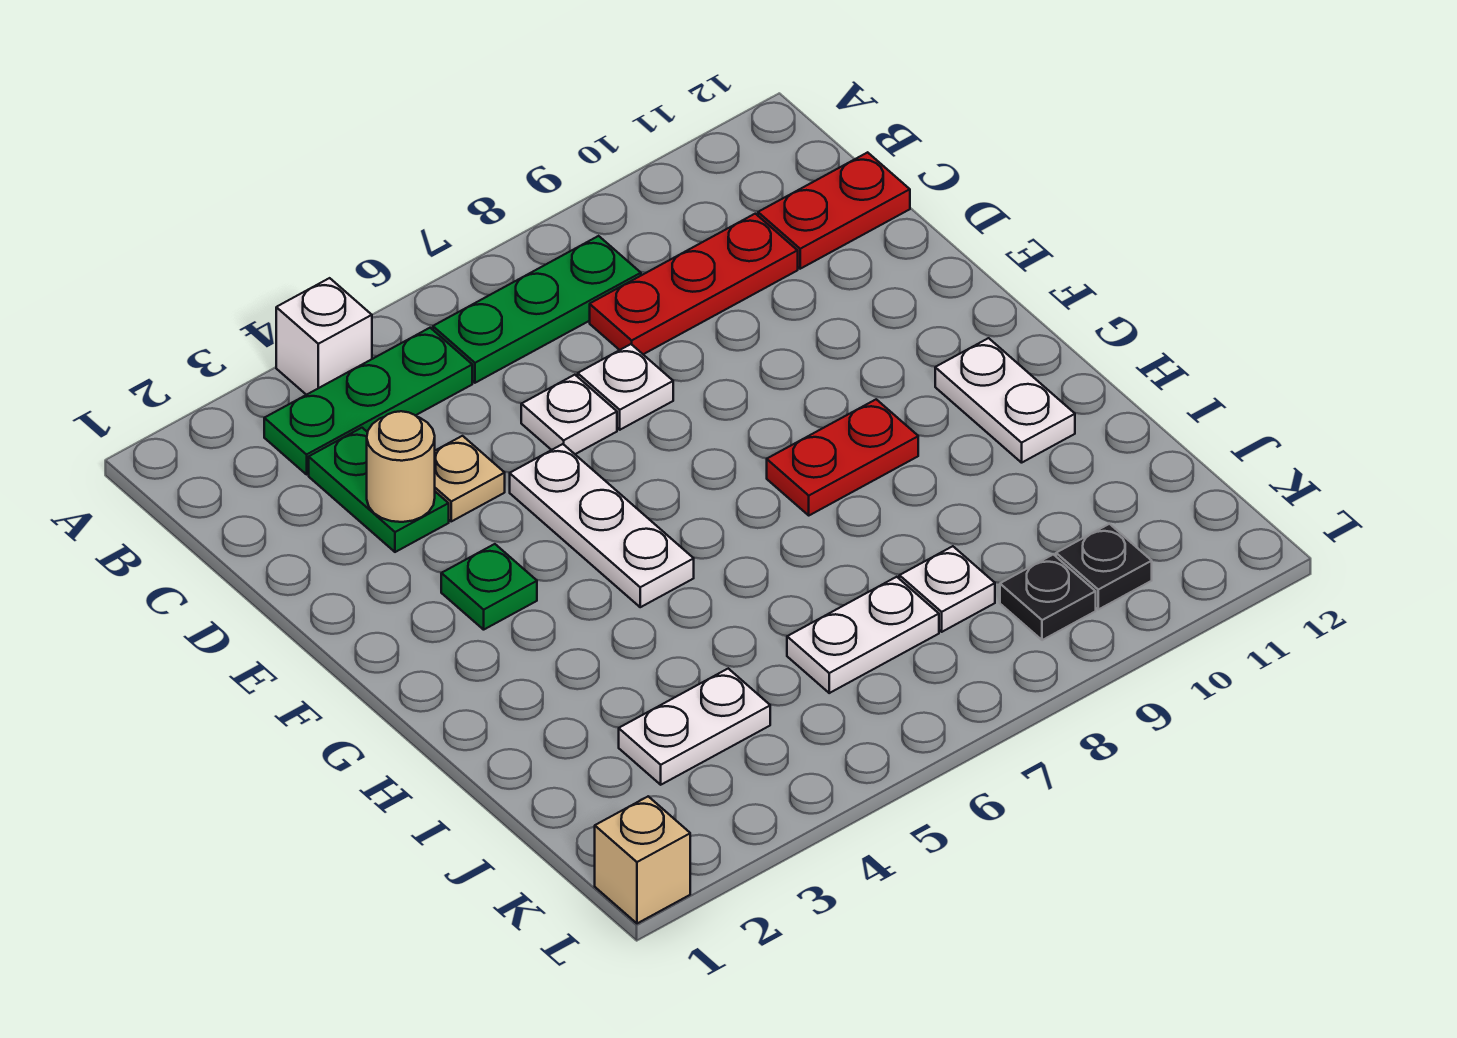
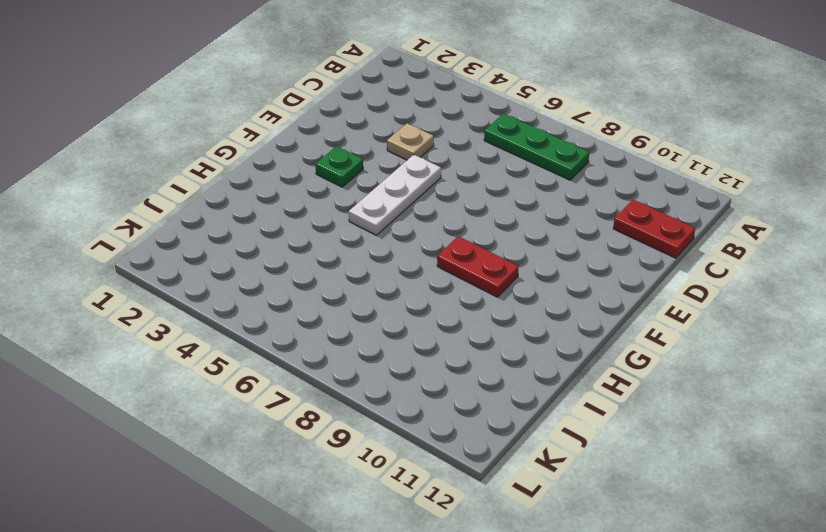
none -> white 1x1 brick [276,278,372,395]
none -> green 1x3 plate [264,328,472,474]
none -> green 1x2 plate [309,428,449,552]

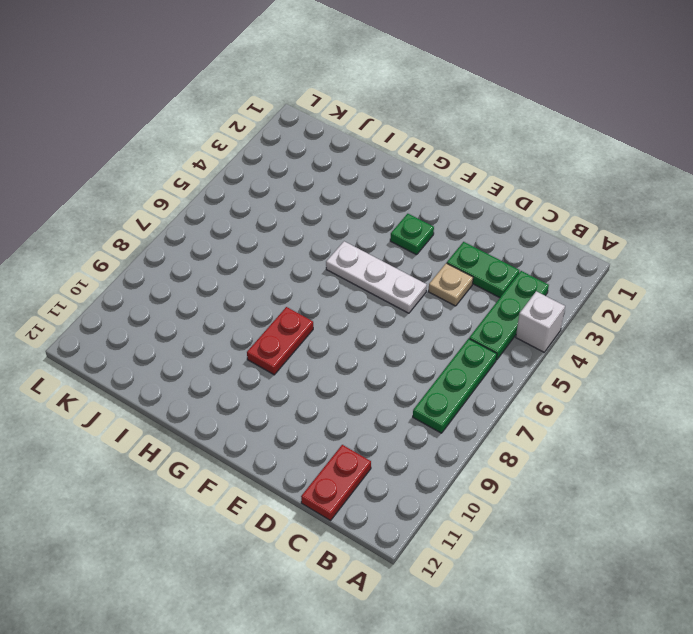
none -> red 1x3 plate [590,214,798,354]
none -> white 1x1 plate [521,375,617,454]
none -> white 1x1 plate [578,344,673,430]

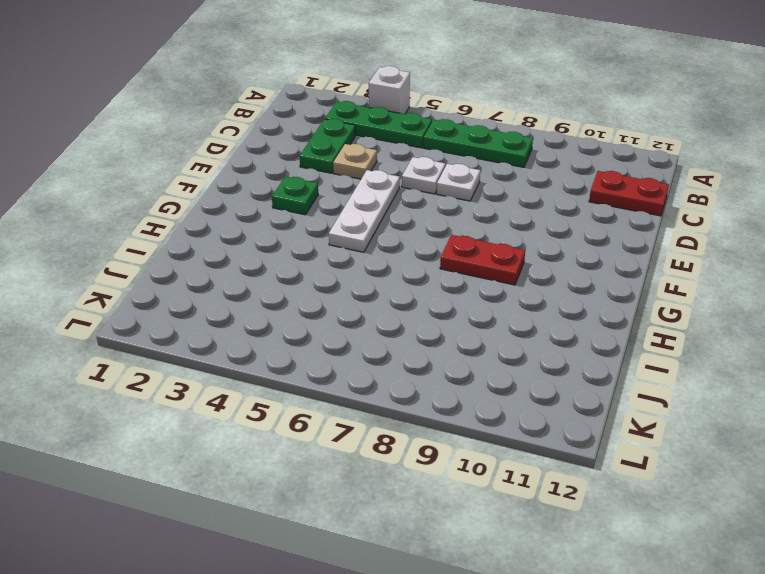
none -> red 1x3 plate [590,214,798,354]
none -> white 1x2 plate [935,338,1075,463]
none -> white 1x2 plate [619,669,770,785]

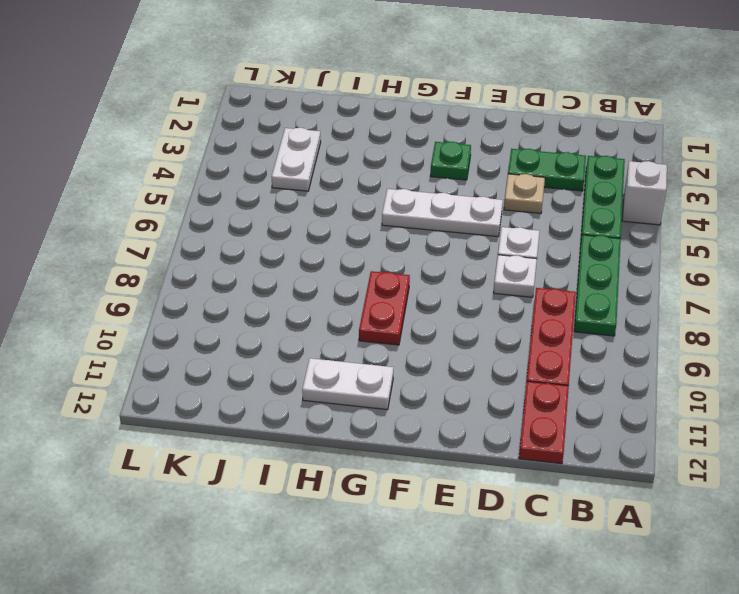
none -> white 1x2 plate [787,577,939,693]
none -> white 1x1 plate [899,546,995,632]
none -> black 1x1 plate [1000,554,1096,640]

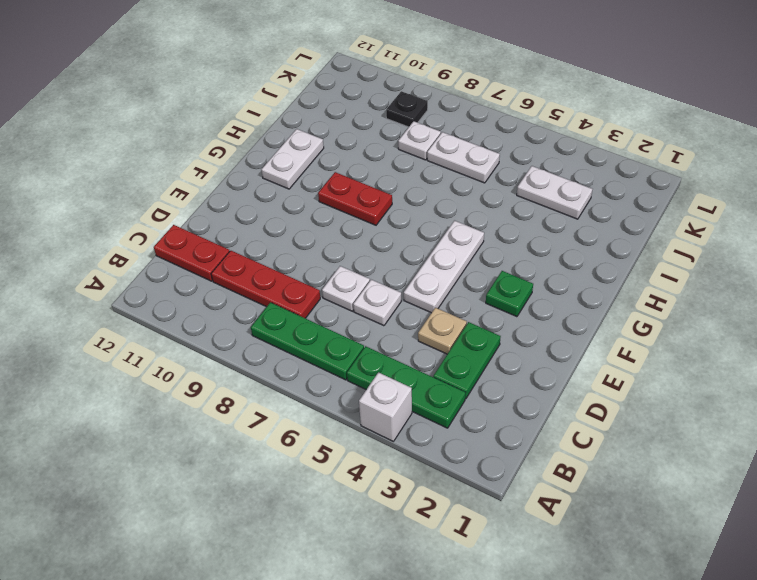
none -> black 1x1 plate [1056,524,1152,610]
none -> tan 1x1 brick [595,796,690,923]
none -> tan 1x1 round brick [367,411,435,522]

